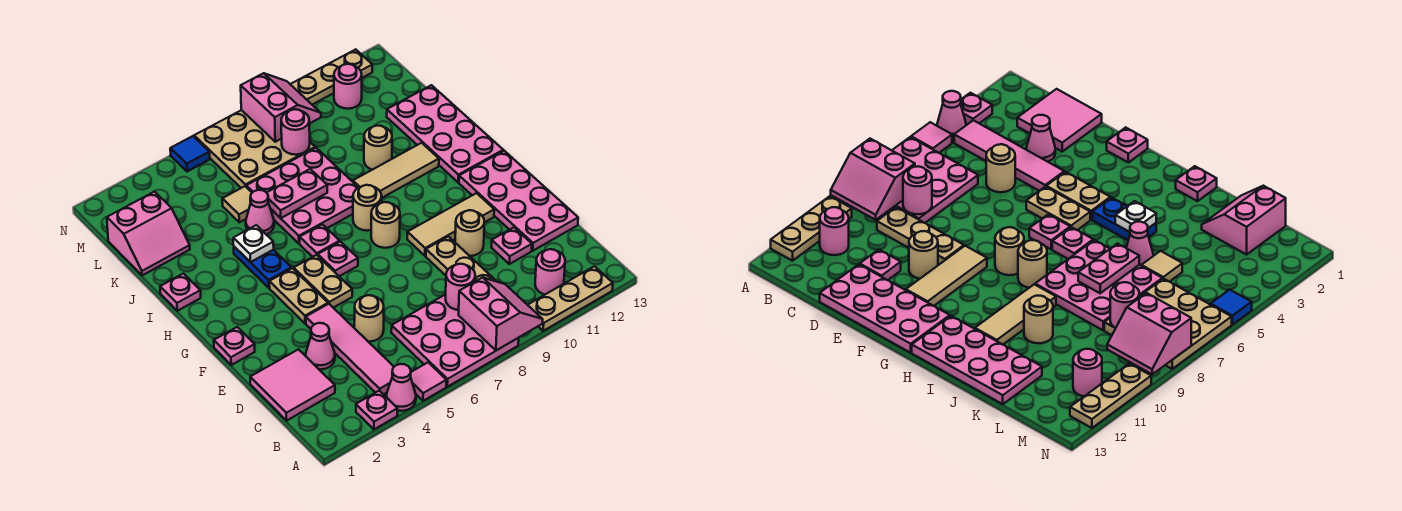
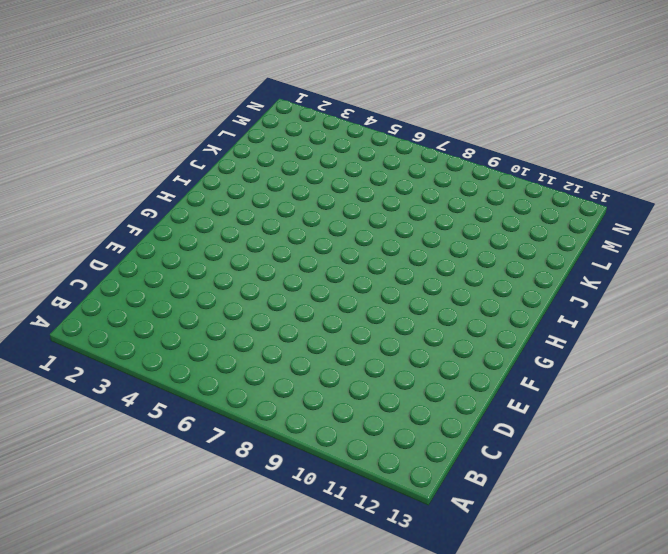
none -> pink 1x1 plate [356,391,397,429]
none -> pink 1x1 cone [386,364,416,411]
none -> pink 1x1 tile [410,362,446,401]
none -> pink 3x3 plate [391,294,519,387]

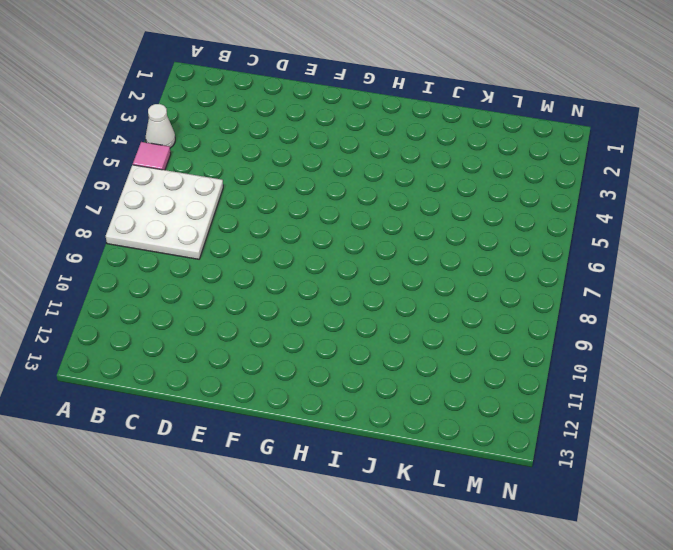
white 1x1 cone [146,104,175,148] -> pink 1x1 cone [386,364,416,411]
white 3x3 plate [106,165,223,259] -> pink 3x3 plate [391,294,519,387]
none -> pink 1x1 plate [356,391,397,429]
none -> tan 1x3 plate [528,266,613,331]
none -> pink 1x4 tile [306,304,394,394]
none -> pink 1x1 round brick [535,249,565,294]

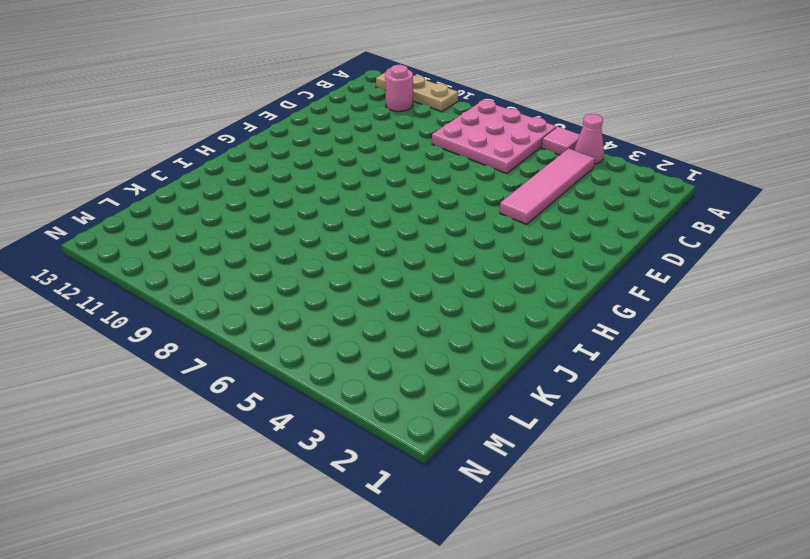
none -> pink 1x1 plate [356,391,397,429]
none -> pink 2x2 tile [250,349,335,421]
none -> tan 1x3 plate [426,237,497,282]
none -> pink 1x1 cone [306,323,335,369]

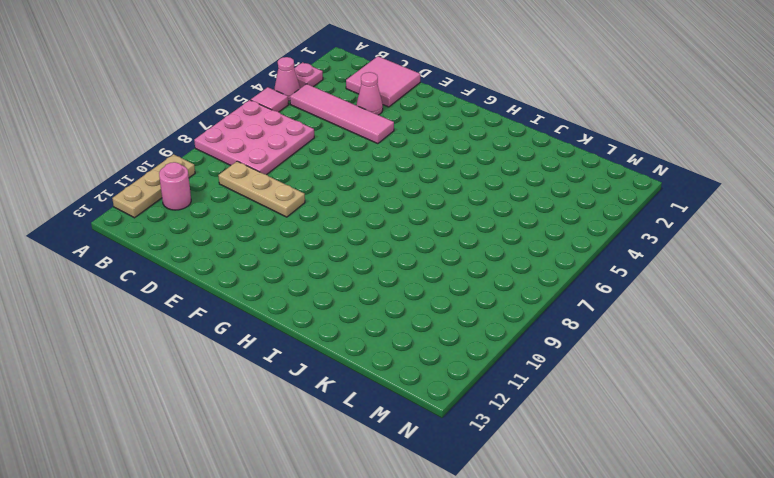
none -> tan 1x1 round brick [354,295,384,342]
none -> pink 1x1 plate [491,228,532,264]
none -> pink 2x4 plate [459,151,578,251]
none -> tan 1x1 round brick [455,210,484,256]

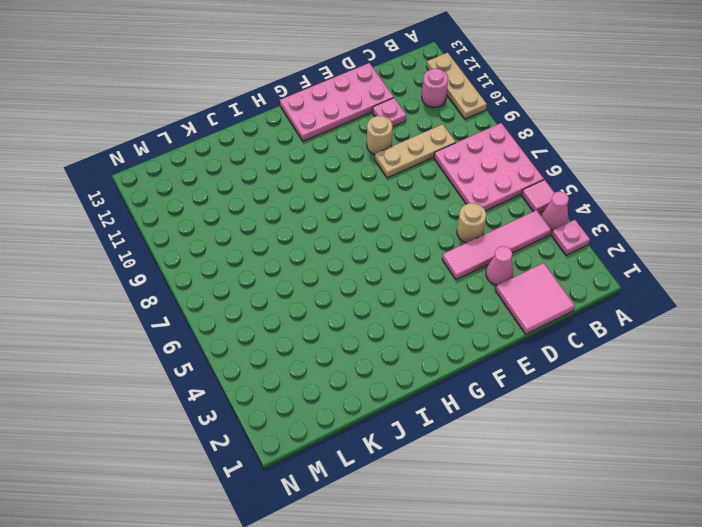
none -> pink 1x1 plate [214,327,255,365]
none -> tan 1x2 plate [269,268,328,323]
none -> tan 1x2 plate [294,255,352,308]
none -> tan 1x3 tile [407,193,494,256]

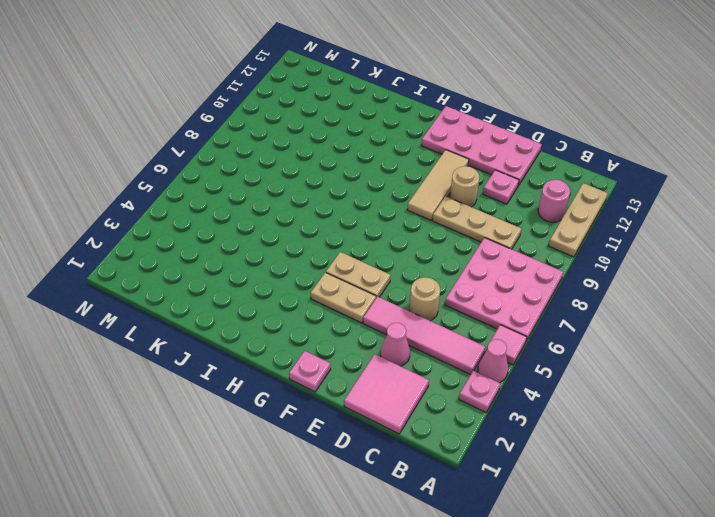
none -> pink 1x1 plate [318,242,358,276]
none -> tan 1x1 round brick [371,202,400,248]
none -> blue 1x2 plate [234,247,292,288]
none -> pink 1x1 plate [300,224,340,257]

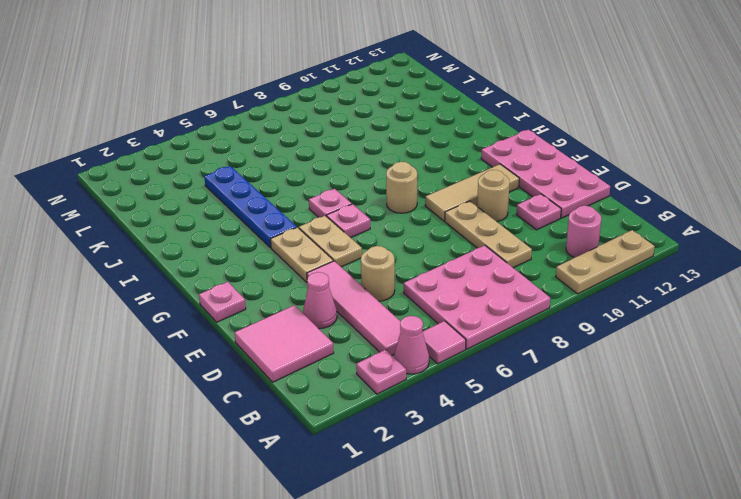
blue 1x4 plate [204,166,297,248] -> blue 1x2 plate [234,247,292,288]
none -> tan 1x1 round brick [353,185,382,231]
none -> pink 2x4 plate [387,85,503,182]
none -> pink 1x1 plate [160,274,201,311]
none -> pink 3x3 plate [246,148,359,244]

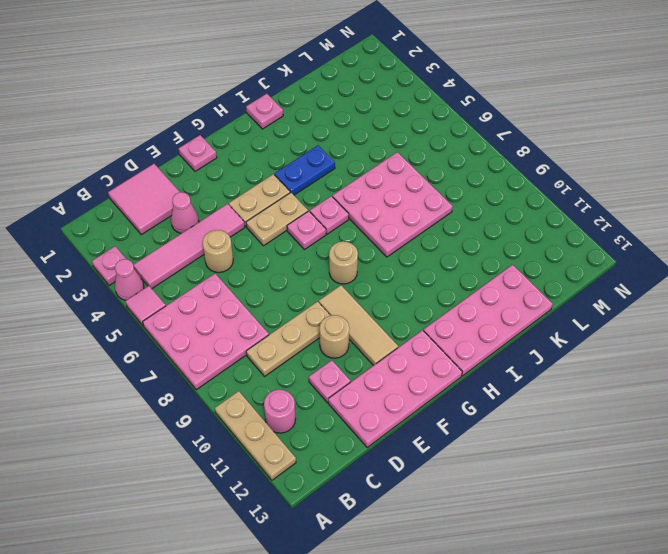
none -> tan 1x1 round brick [353,185,382,231]
none -> tan 1x3 tile [353,143,439,198]
none -> pink 1x1 cone [246,190,274,234]
none -> tan 1x1 round brick [364,126,392,170]

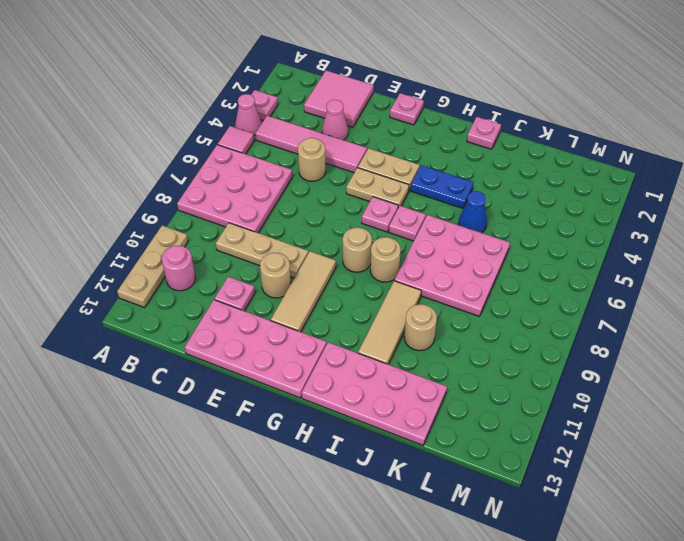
blue 1x1 cone [458,191,487,233] -> pink 1x1 cone [246,190,274,234]
none -> pink 2x2 slope [107,192,190,275]
none -> tan 1x1 tile [222,186,252,222]
none -> tan 3x3 plate [194,110,315,188]
none -> pink 1x1 round brick [334,64,362,109]

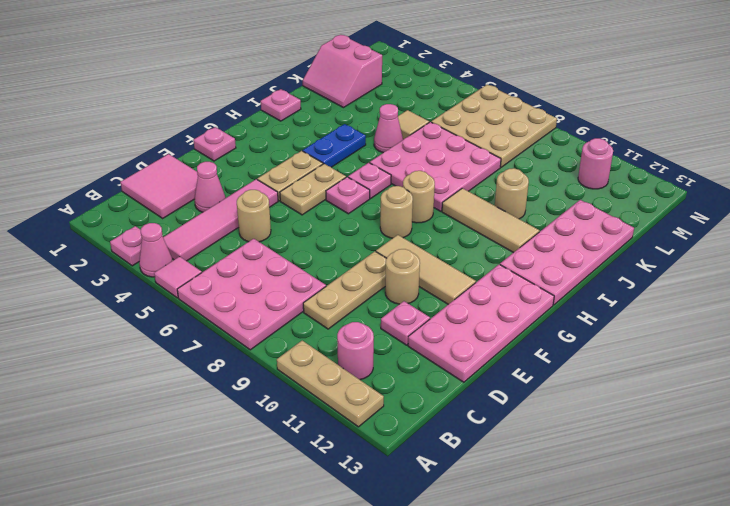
none -> blue 1x1 tile [170,136,210,172]
none -> tan 1x3 plate [290,49,372,105]
none -> pink 2x2 slope [459,278,543,350]
none -> pink 1x1 round brick [446,264,475,310]

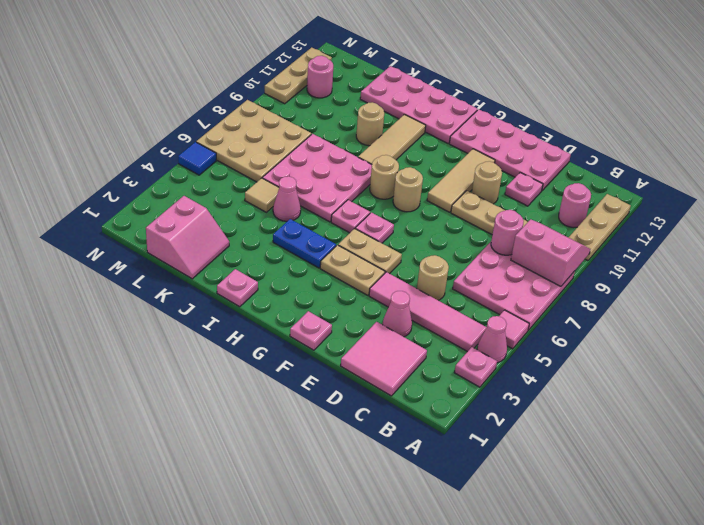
none -> white 1x1 plate [233,225,274,262]
none -> pink 1x2 plate [267,169,327,218]
none -> pink 1x1 round brick [281,109,310,155]
none -> pink 2x2 slope [241,73,321,142]

